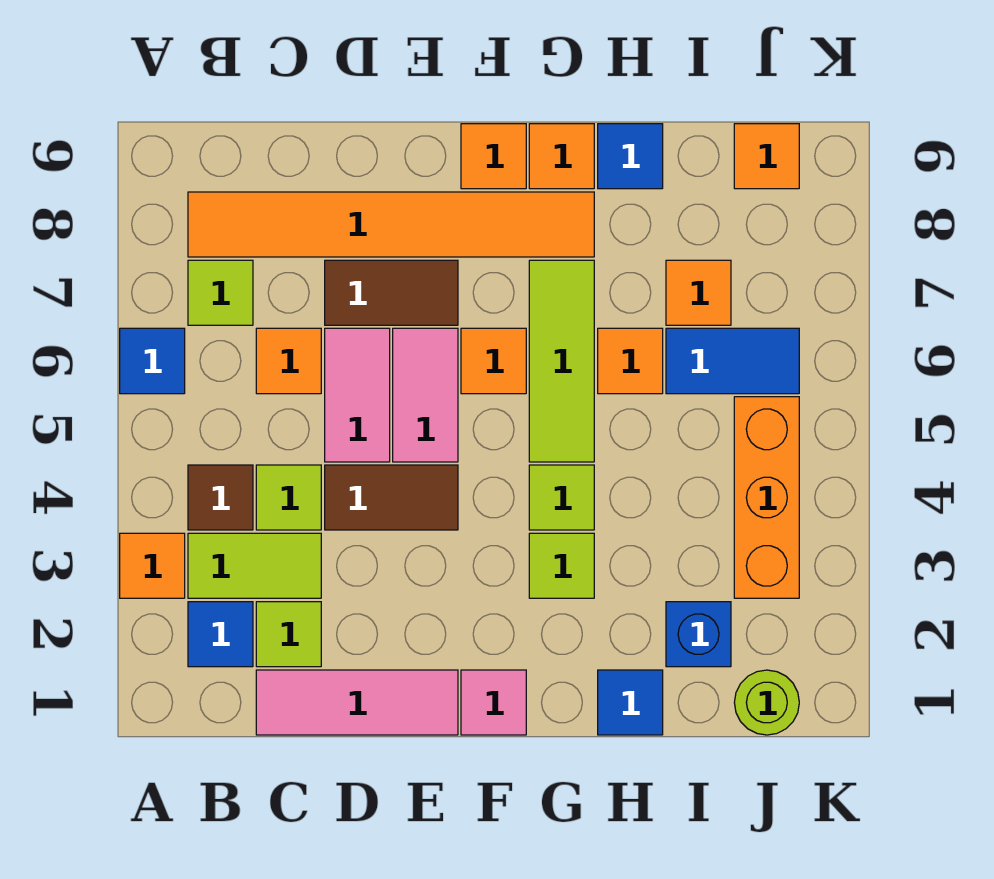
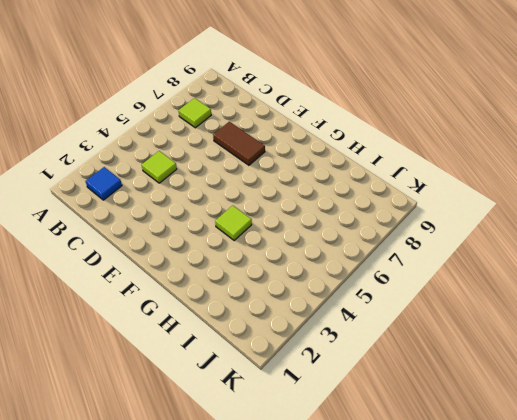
none -> orange 1x1 tile [120,533,185,598]
none -> blue 1x1 tile [120,328,185,394]
none -> lime 1x2 tile [188,533,321,598]
none -> brown 1x1 tile [188,465,253,530]

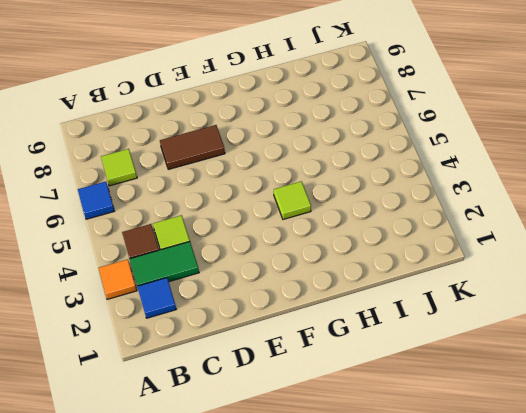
green 1x2 tile [130,242,199,286] -> lime 1x2 tile [188,533,321,598]
none -> orange 1x6 tile [188,192,594,257]
none -> pink 1x3 tile [256,670,458,735]
none -> lime 1x1 tile [256,602,321,667]
none -> orange 1x1 tile [256,328,321,394]

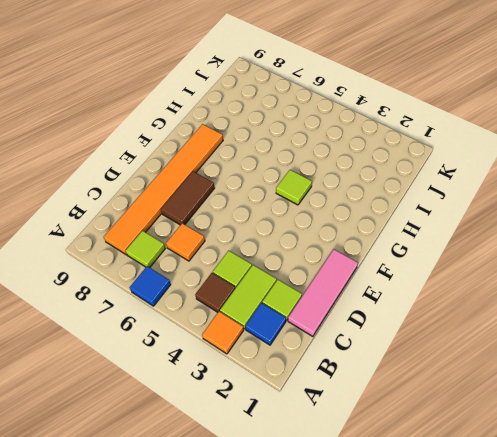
none -> brown 1x2 tile [325,465,458,530]
none -> pink 1x2 tile [325,328,390,462]
none -> pink 1x2 tile [393,328,458,462]
none -> pink 1x1 tile [461,670,526,735]

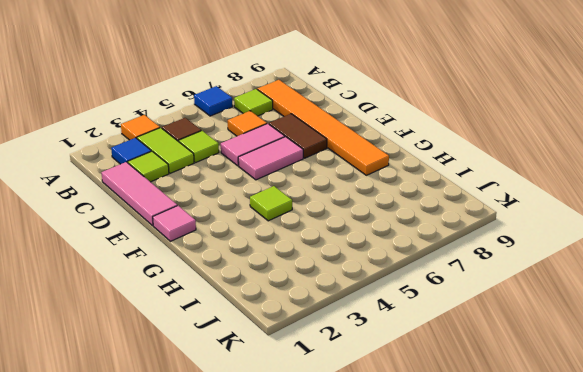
none -> brown 1x2 tile [325,465,458,530]
none -> orange 1x1 tile [461,328,526,394]
none -> orange 1x1 tile [461,124,526,189]
none -> lime 1x1 tile [529,533,594,598]

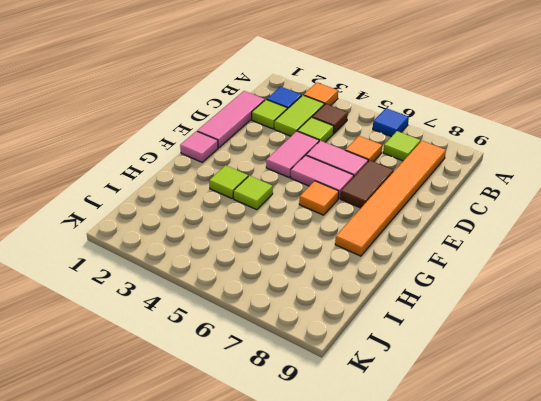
pink 1x2 tile [266,131,319,177] -> brown 1x2 tile [325,465,458,530]
none -> orange 1x1 tile [461,124,526,189]
none -> lime 1x3 tile [529,260,594,462]
none -> orange 1x1 tile [529,124,594,189]
none -> blue 1x1 tile [598,670,663,735]

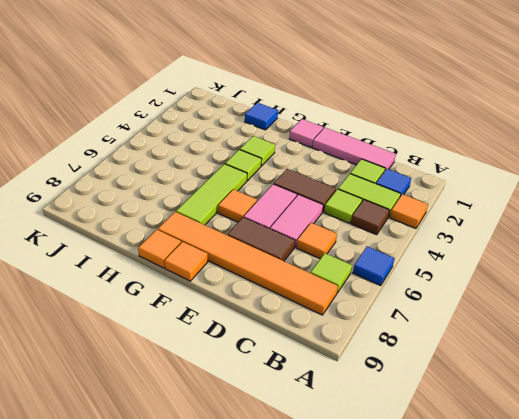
none -> orange 1x1 tile [598,328,663,394]
none -> blue 1x1 tile [598,124,663,189]
none -> blue 1x1 brick [666,602,731,667]
none -> blue 1x2 tile [666,328,799,394]

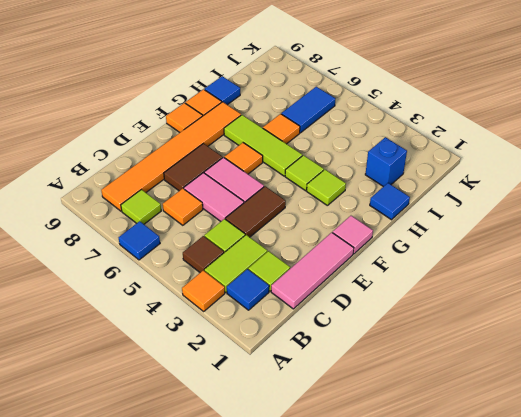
none -> orange 1x1 tile [666,260,731,325]
none -> lime 1x1 round brick [734,670,799,735]
none -> orange 1x3 brick [734,397,799,598]
none -> orange 1x1 tile [734,124,799,189]

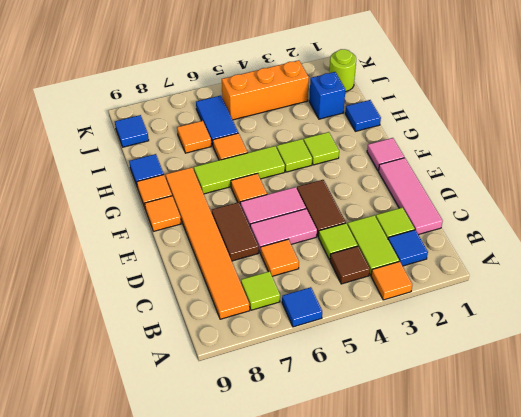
blue 1x1 tile [115,115,149,147] -> orange 1x1 tile [734,124,799,189]

